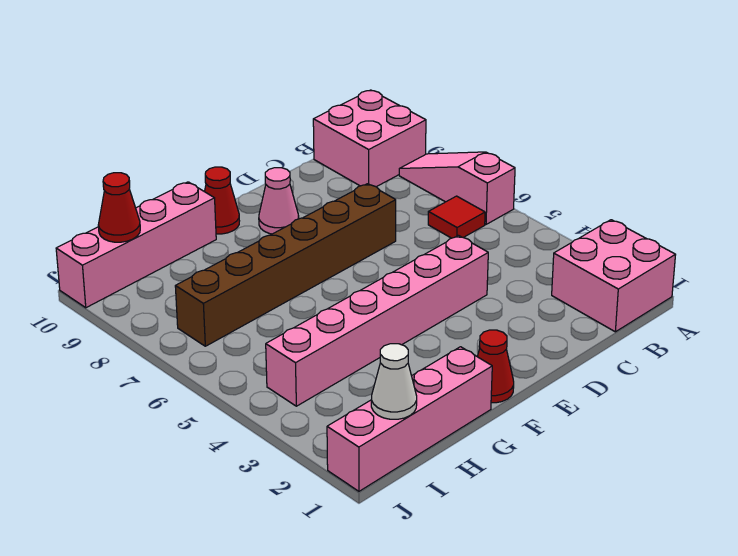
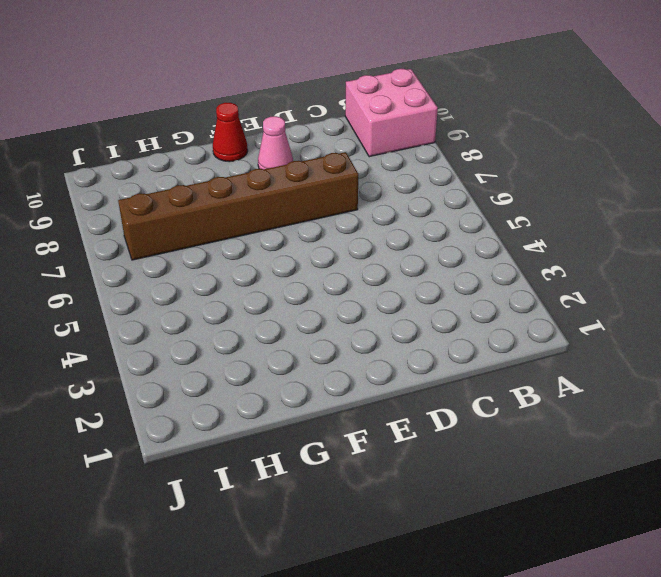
none -> pink 2x2 brick [552,220,675,332]
none -> pink 1x3 slope [399,152,515,224]
none -> red 1x1 tile [428,196,485,238]

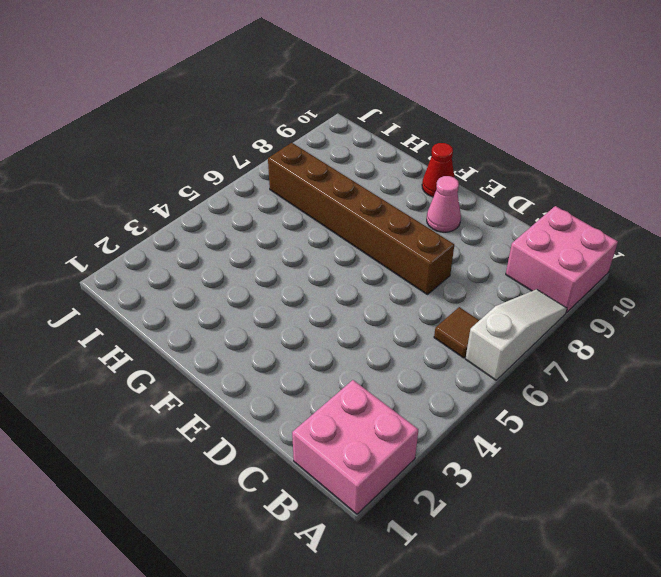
white 1x3 slope [465,289,567,380] -> pink 1x3 slope [399,152,515,224]
brown 1x1 tile [434,307,479,358] -> red 1x1 tile [428,196,485,238]
none -> pink 1x6 brick [266,235,488,406]
none -> red 1x1 cone [477,330,514,403]
none -> pink 1x4 brick [327,347,492,491]

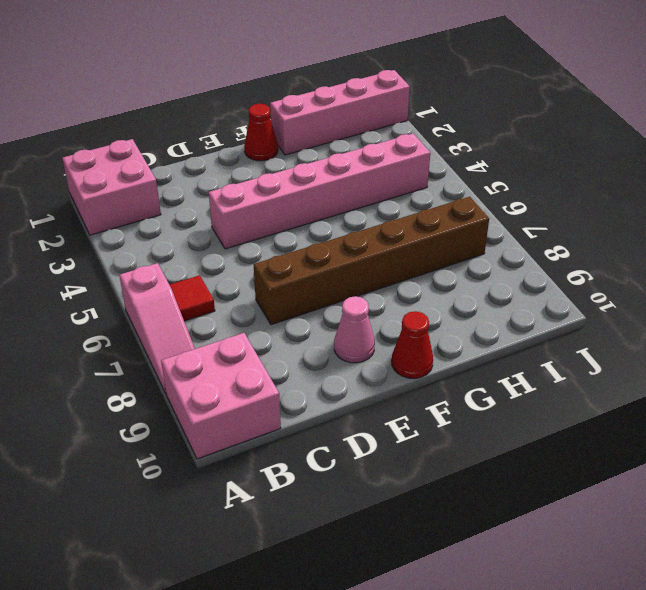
none -> pink 1x4 brick [56,182,216,308]
none -> white 1x1 cone [371,344,417,419]
none -> red 1x1 cone [98,173,140,242]

